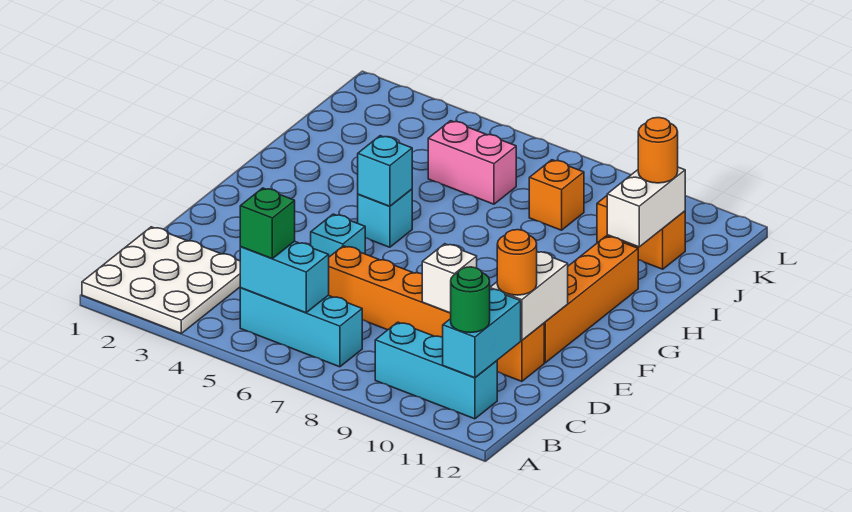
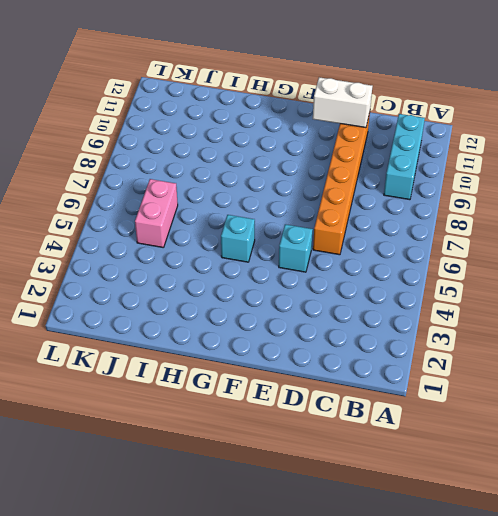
none -> white 3x3 plate [82,227,240,333]
none -> cyan 1x3 brick [240,288,362,367]
none -> orange 1x4 brick [544,236,638,363]

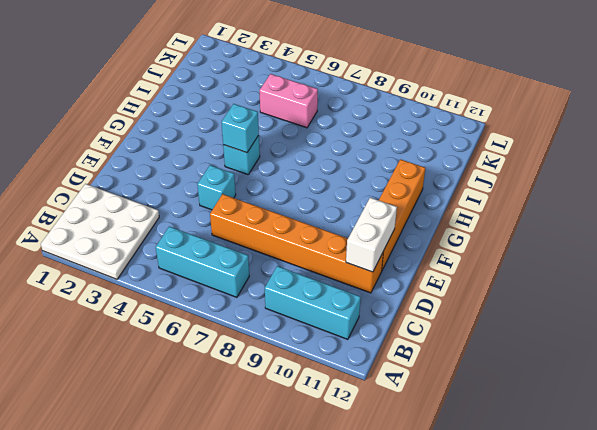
none -> orange 1x1 brick [529,160,584,230]
none -> orange 1x2 brick [597,196,685,269]
none -> cyan 1x2 brick [240,241,329,313]

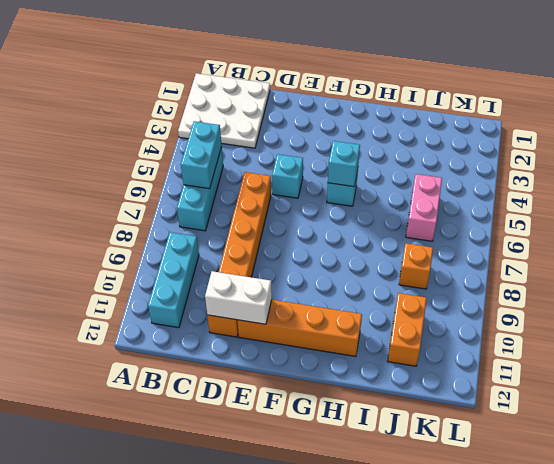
none -> cyan 1x2 brick [443,289,521,378]
none -> white 1x1 brick [422,244,477,313]
none -> white 1x2 brick [607,167,685,247]

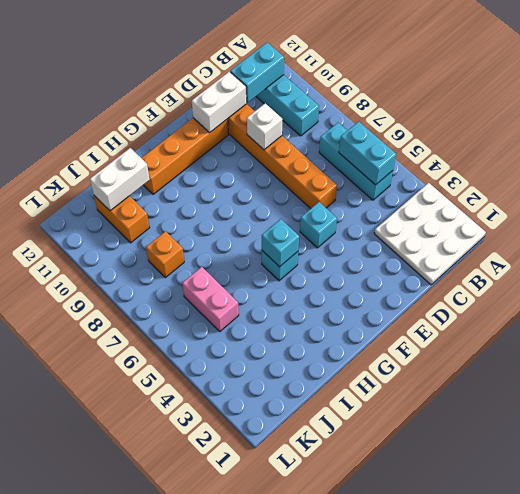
none -> green 1x1 brick [240,188,295,259]
none -> green 1x1 round brick [451,267,490,333]
none -> orange 1x1 round brick [497,230,537,295]

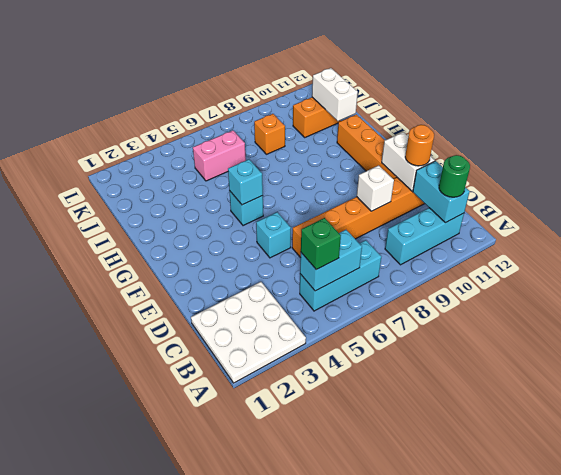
none -> orange 1x1 round brick [638,118,678,183]

